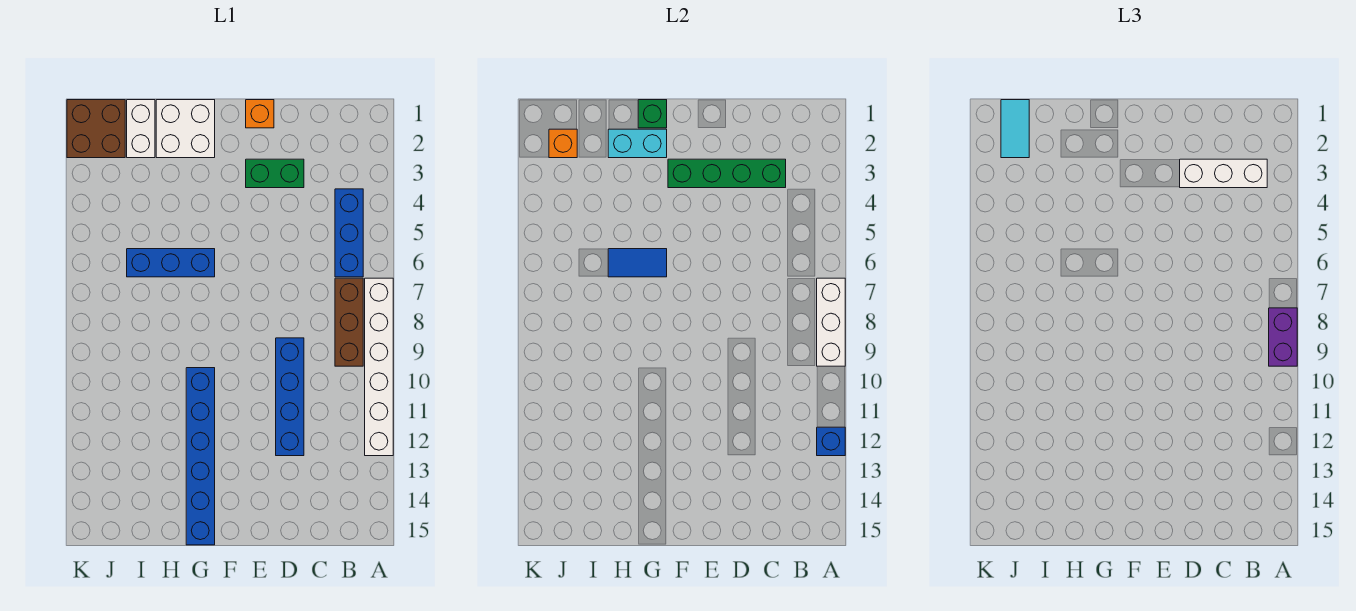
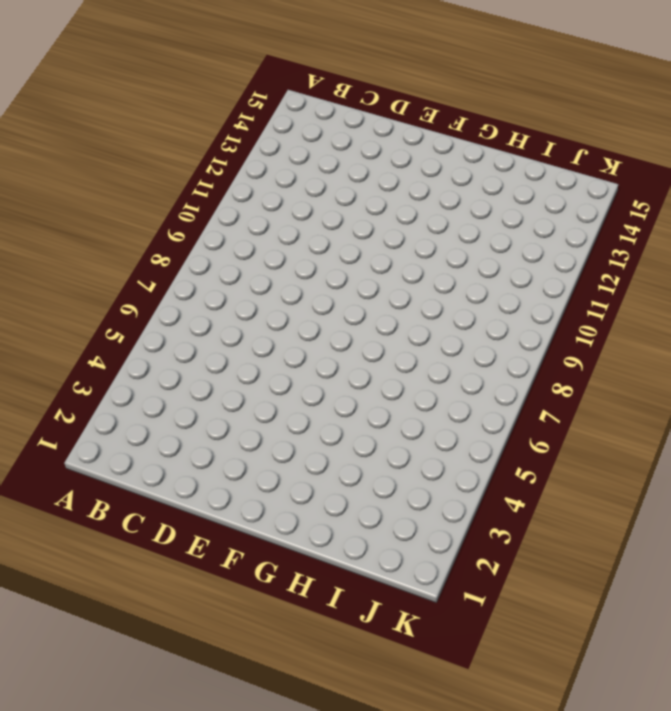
none -> white 1x6 brick [365,278,393,456]
none -> blue 1x3 brick [335,189,363,277]
none -> brown 1x3 brick [335,278,363,366]

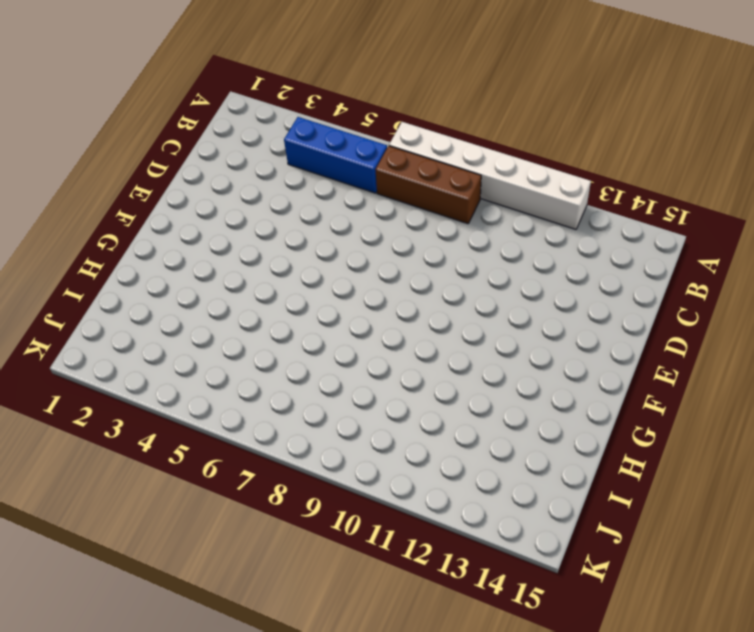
none -> green 1x2 brick [246,159,304,188]
none -> blue 1x4 brick [276,338,304,456]
none -> orange 1x1 brick [246,100,274,128]

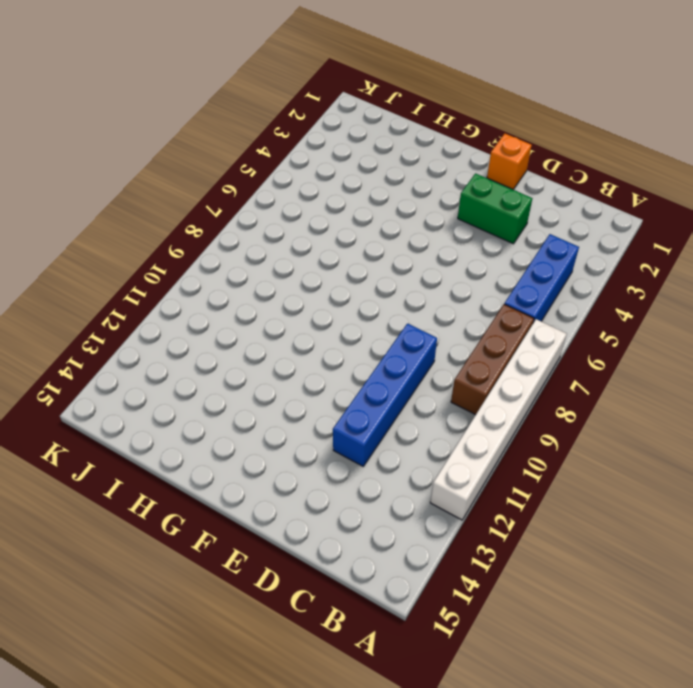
none -> white 2x2 brick [156,100,215,158]
none -> blue 1x3 brick [127,249,215,277]
none -> blue 1x6 brick [186,368,215,545]

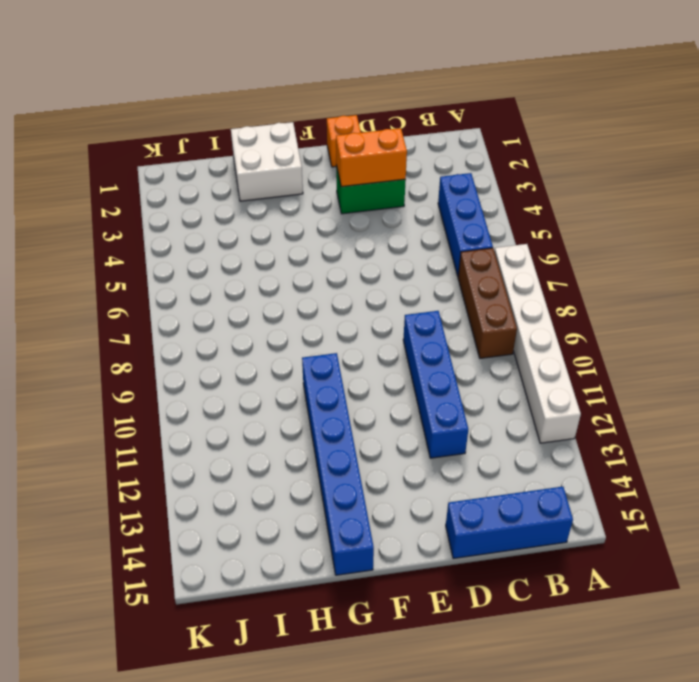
blue 1x3 brick [446,487,573,559] -> blue 1x3 brick moved to [127,249,215,277]
orange 1x2 brick [336,128,407,187] -> green 1x4 brick [668,159,786,188]
none -> white 1x2 brick [127,100,155,158]
none -> brown 2x2 brick [67,100,125,158]
none -> white 1x3 brick [817,278,845,366]

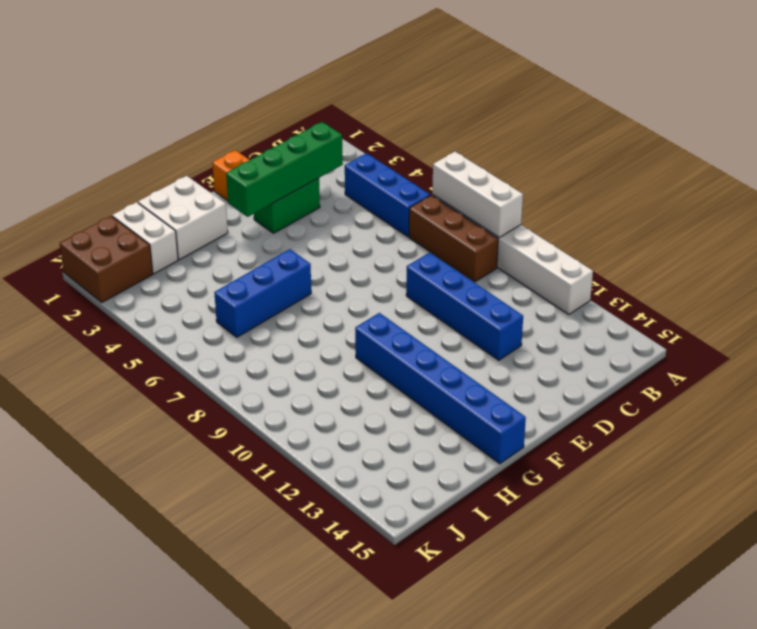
none -> blue 1x1 brick [817,427,845,456]
none -> green 1x1 brick [638,100,667,128]
none -> cyan 1x2 brick [608,129,667,158]

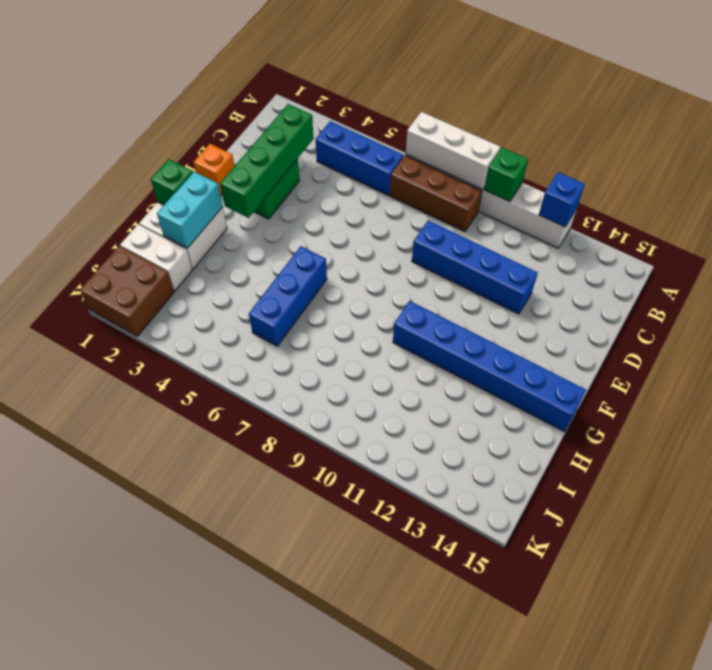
green 1x1 brick [484,147,528,202] -> none
none -> blue 1x2 tile [608,249,667,277]
none -> orange 1x1 brick [549,129,577,158]
none -> purple 1x2 brick [1269,308,1297,366]

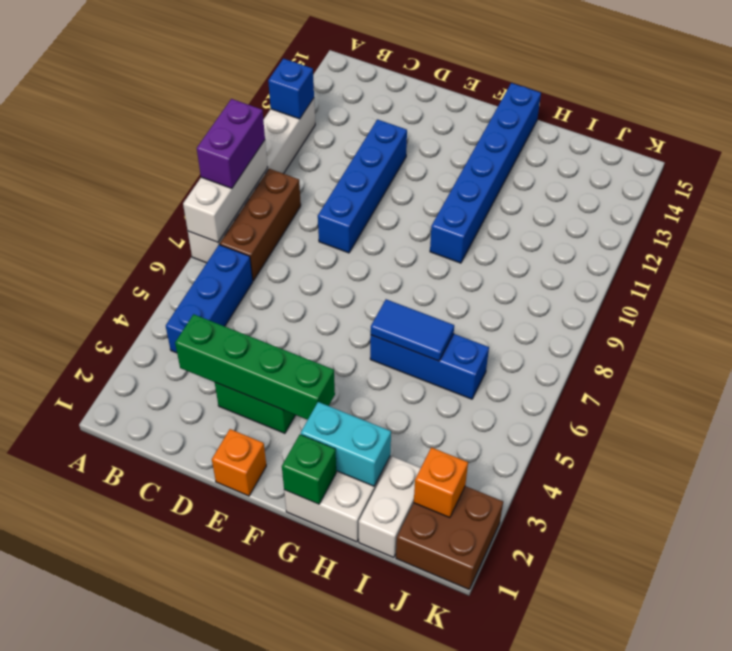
none -> white 1x3 brick [1180,159,1267,188]
none -> cyan 1x2 tile [1001,100,1029,158]

